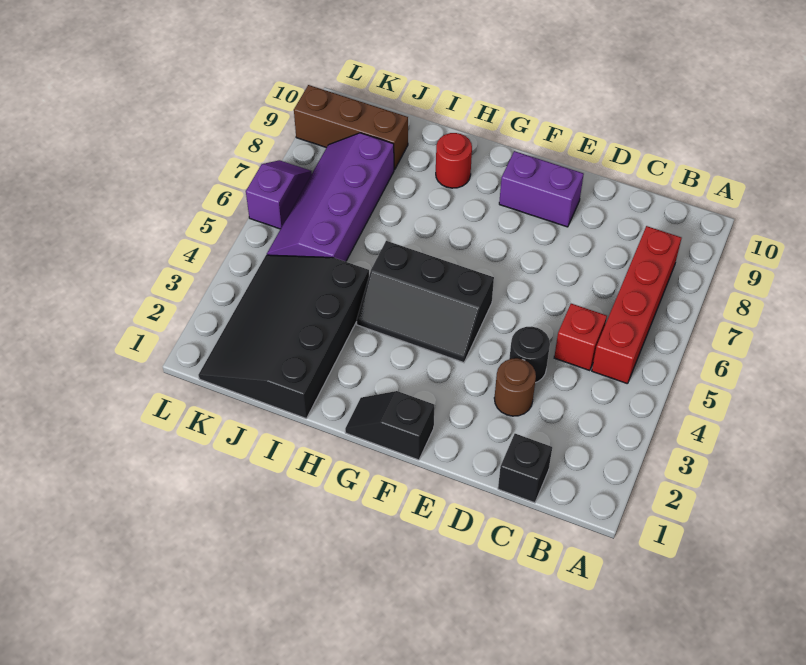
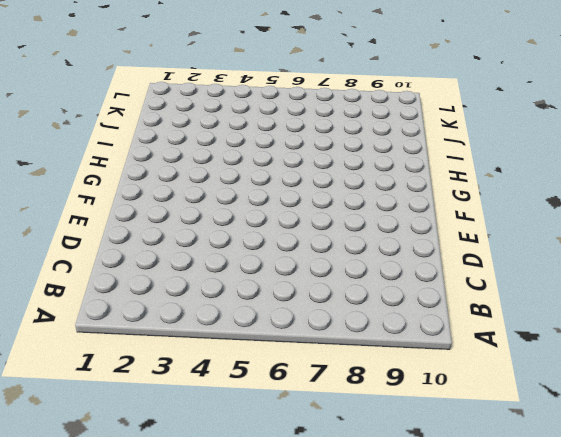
none -> red 1x4 brick [592,226,681,384]
none -> black 1x1 brick [498,434,552,503]
none -> red 1x1 brick [554,304,607,371]

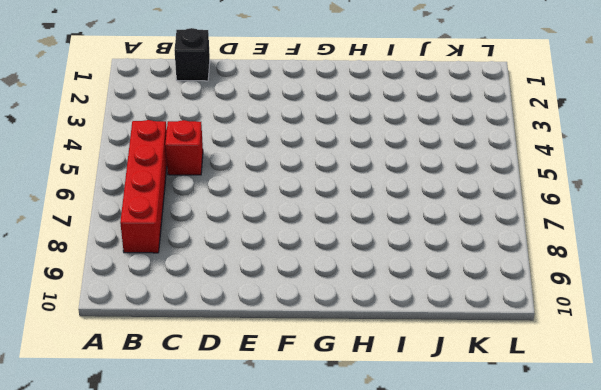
none -> brown 1x1 round brick [494,358,536,416]
none -> black 1x1 round brick [509,327,550,383]
none -> purple 1x2 brick [499,151,584,227]

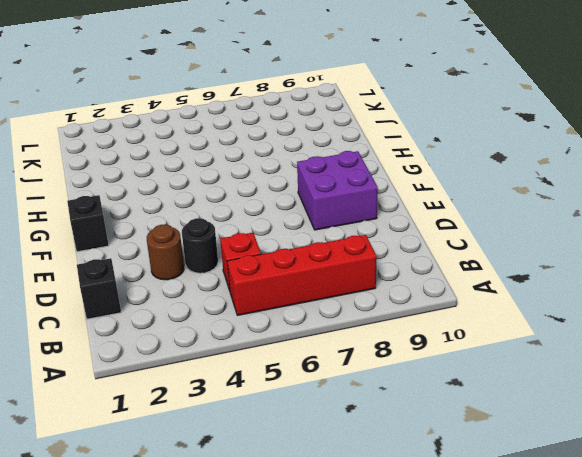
purple 2x2 brick [297,151,378,230] -> purple 1x2 brick [499,151,584,227]
none -> black 2x3 slope [357,241,494,363]
none -> red 1x1 round brick [436,133,472,188]
none -> black 3x4 slope [198,255,369,419]

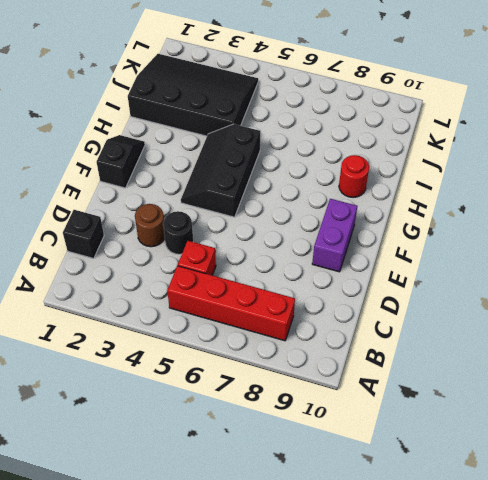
none -> purple 2x4 slope [267,133,394,262]
none -> brown 1x3 brick [294,85,408,170]
none -> purple 1x2 slope [246,160,312,229]

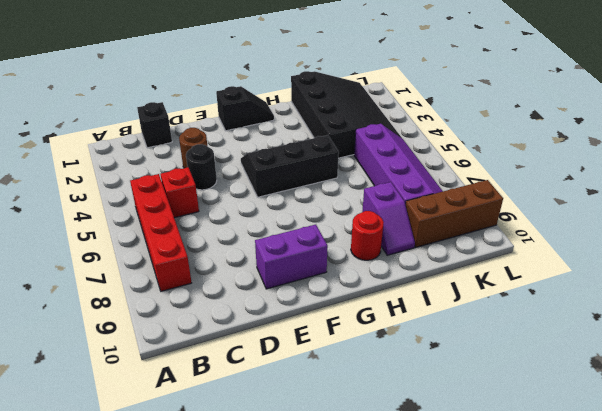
purple 1x2 slope [362,182,415,255] -> purple 1x2 slope moved to [246,160,312,229]

